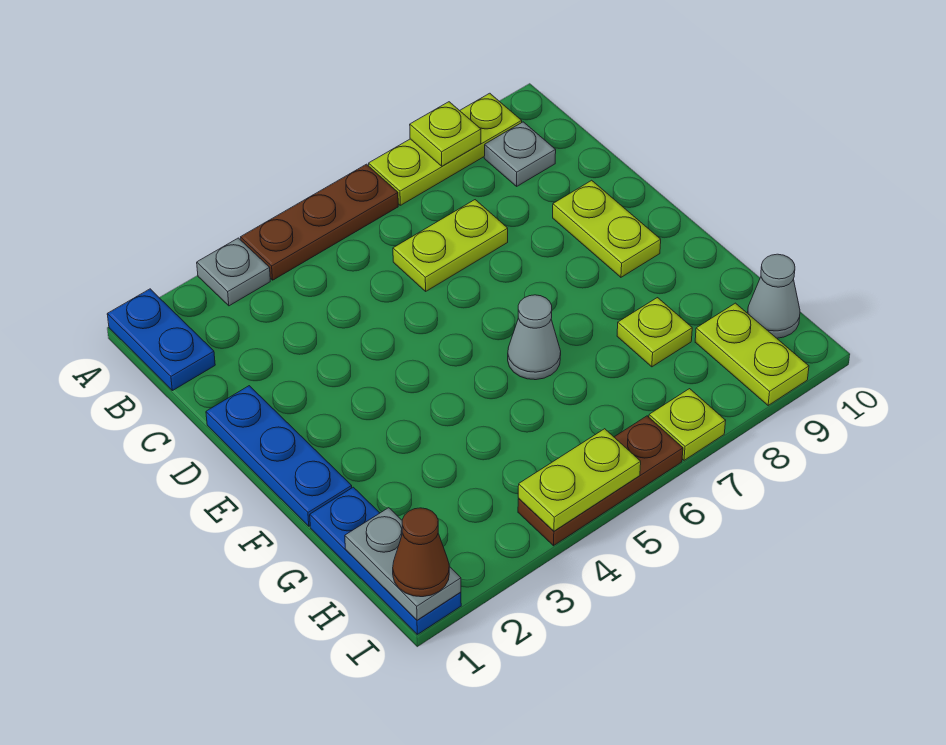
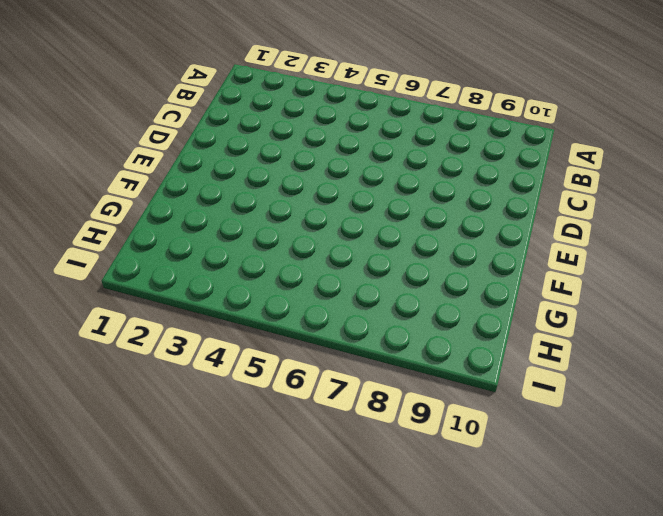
none -> blue 1x2 plate [107,289,215,391]
none -> grey 1x1 plate [197,238,270,306]
none -> brown 1x3 plate [241,164,398,280]

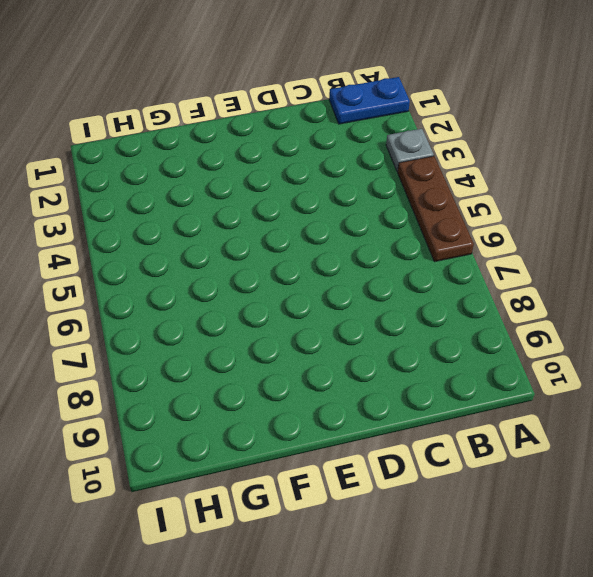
none -> lime 1x3 plate [369,93,522,205]
none -> grey 1x1 plate [484,122,556,186]
none -> lime 1x2 plate [393,200,508,291]

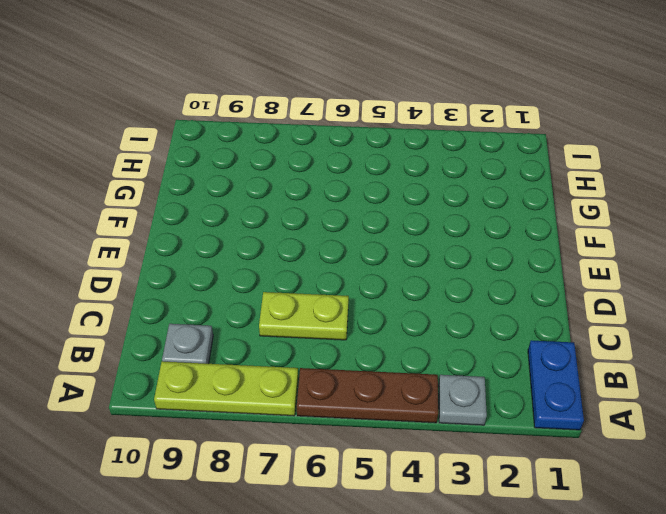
none -> blue 1x3 plate [206,386,352,526]
none -> lime 1x2 plate [553,180,661,277]
none -> grey 1x1 cone [508,295,561,380]

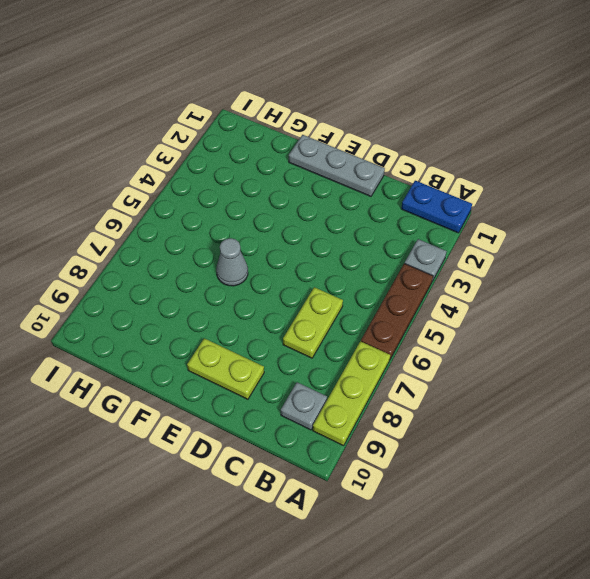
grey 1x3 plate [289,135,385,196] -> blue 1x3 plate [206,386,352,526]
none -> blue 1x3 plate [310,487,461,634]
none -> lime 1x1 plate [617,298,692,367]
none -> lime 1x2 plate [695,303,809,405]

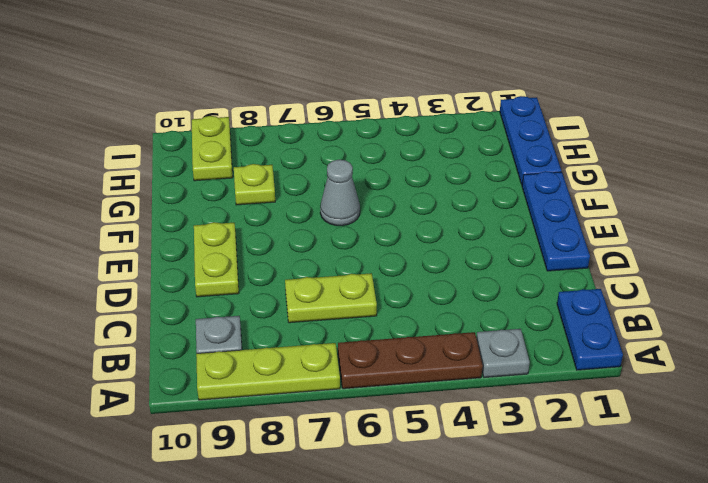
none -> grey 1x1 cone [748,254,800,338]
none -> brown 1x3 plate [518,416,683,546]
none -> lime 1x1 plate [649,389,726,460]

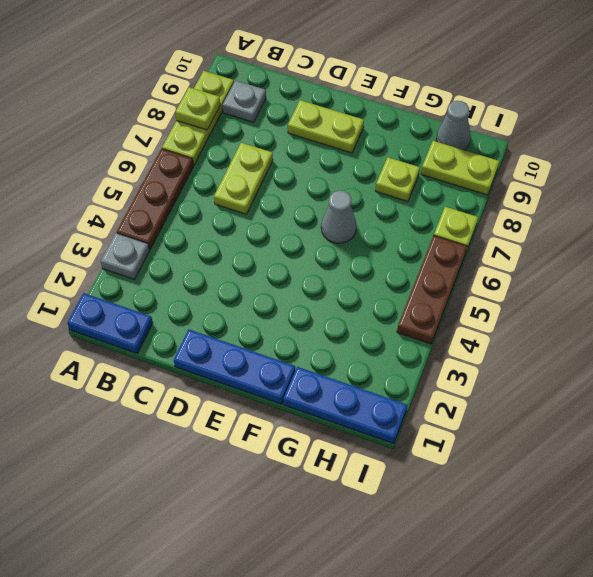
none -> grey 1x2 plate [345,508,461,620]
none -> lime 1x2 plate [518,429,641,531]
none -> brown 1x1 cone [393,508,449,597]

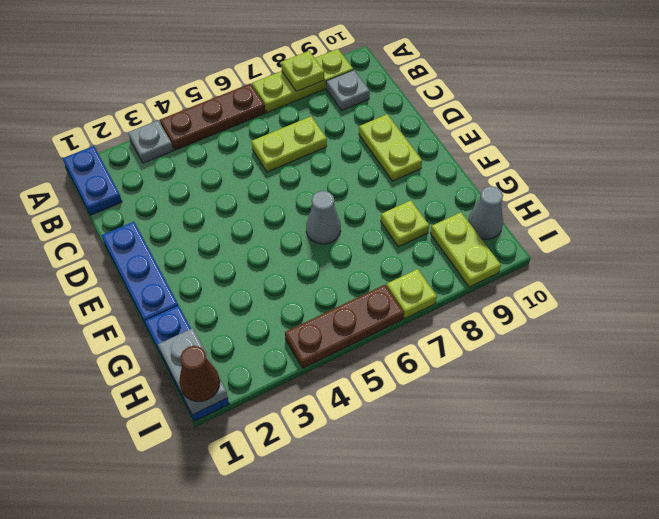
none -> lime 1x2 plate [518,429,641,531]

